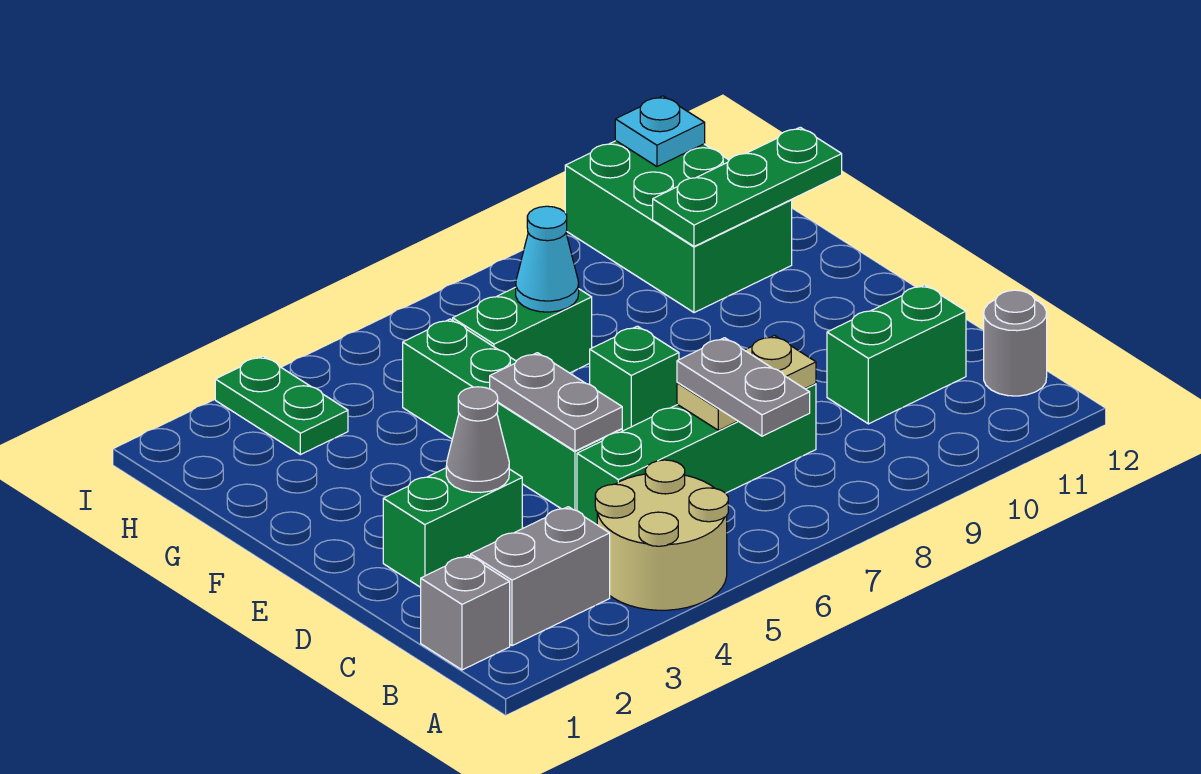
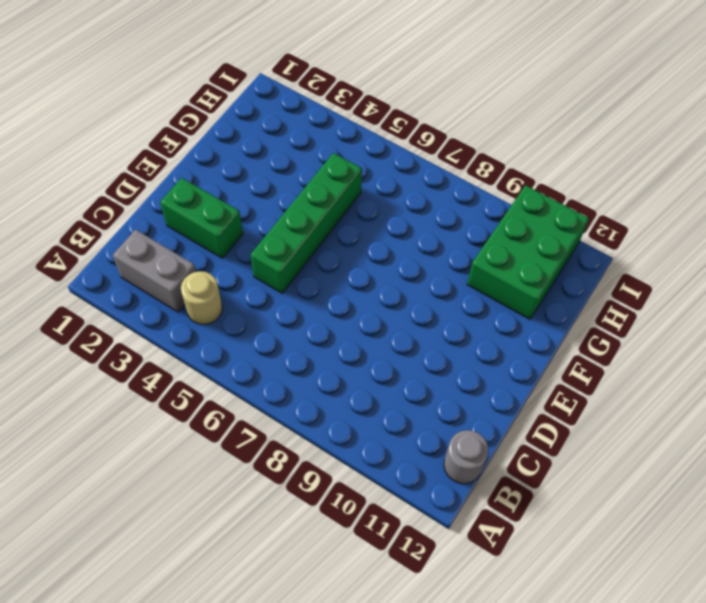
tan 1x1 round brick [181,271,222,324] -> tan 2x2 round brick [595,460,728,610]
none -> grey 1x1 brick [421,555,510,670]
none -> green 1x4 brick [577,384,816,525]
none -> green 1x2 brick [827,285,966,424]

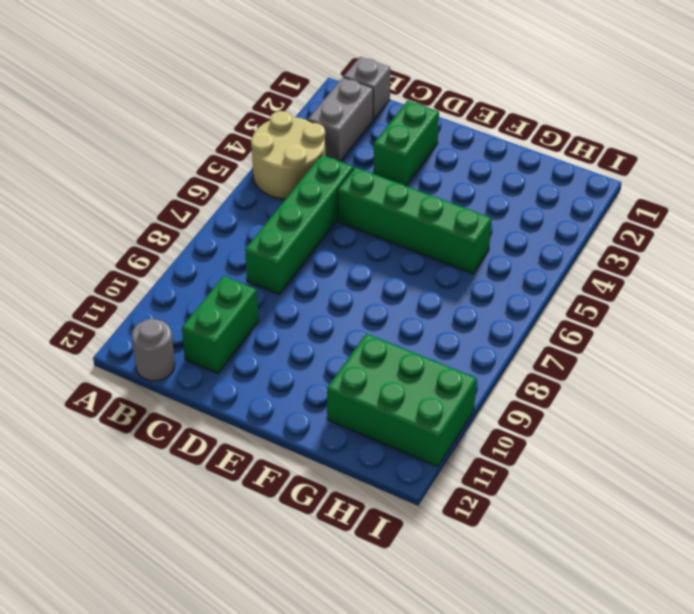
none -> green 1x1 brick [590,326,679,431]
none -> green 1x2 brick [453,287,592,373]
none -> green 1x2 plate [215,356,348,455]

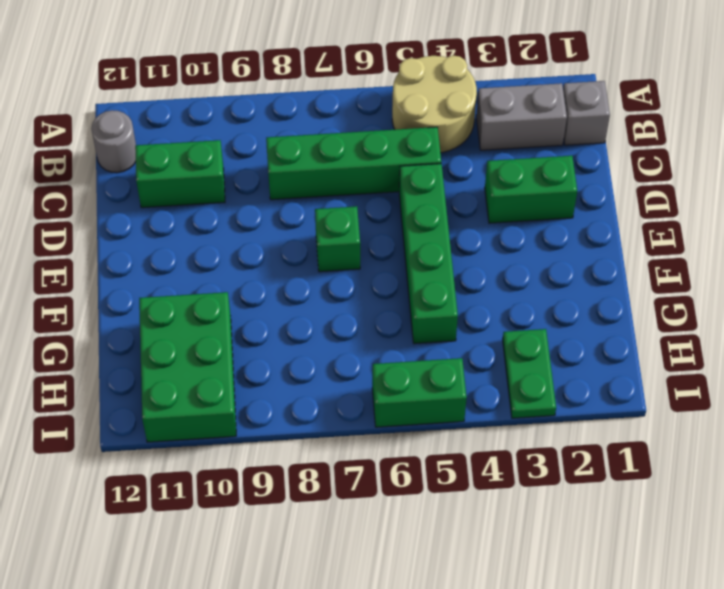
green 1x2 brick [372,358,467,427] -> green 1x2 brick moved to [453,287,592,373]
none -> tan 1x2 plate [677,336,816,430]
none -> grey 1x1 cone [446,387,509,493]
none -> grey 1x2 plate [490,353,622,451]

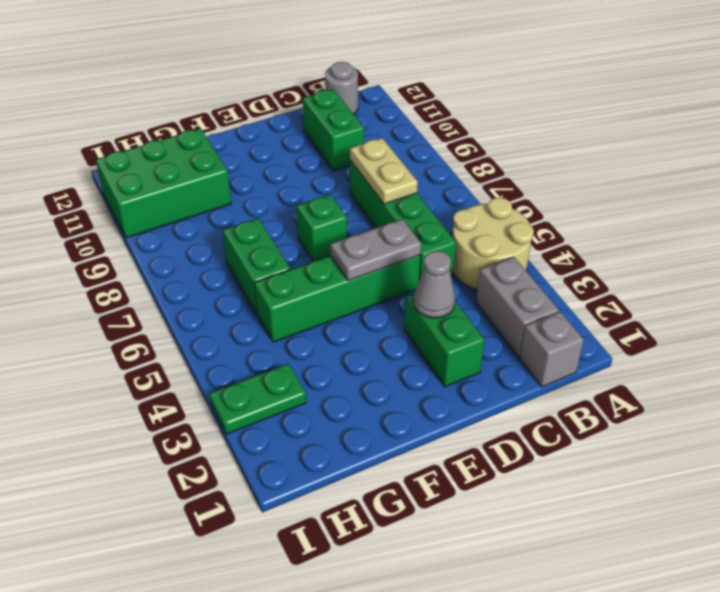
none -> cyan 1x1 cone [516,206,579,312]
none -> green 1x3 plate [653,127,842,246]
none -> cyan 1x1 plate [615,96,705,166]

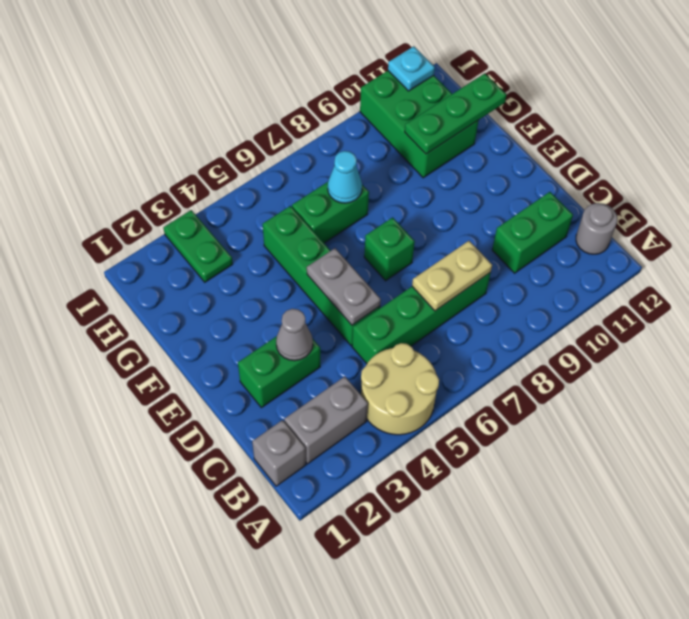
none -> grey 1x2 plate [677,338,810,436]

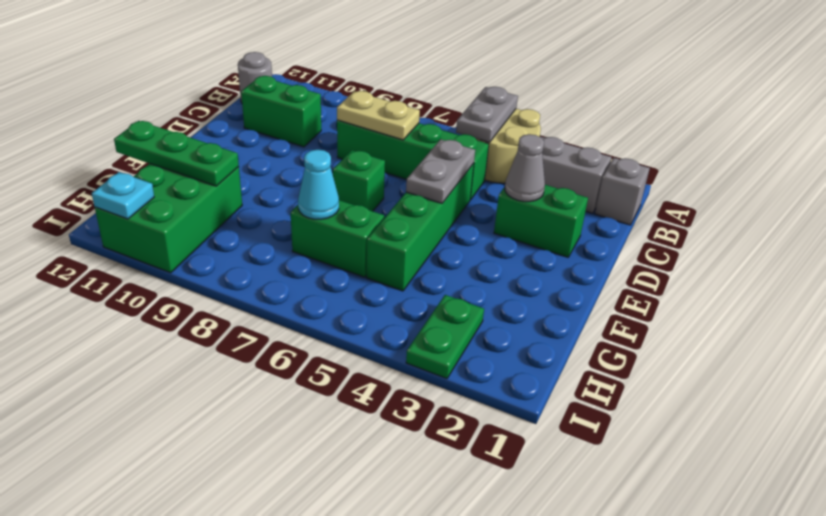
grey 1x2 plate [456,87,518,142] -> grey 1x2 plate moved to [677,338,810,436]

